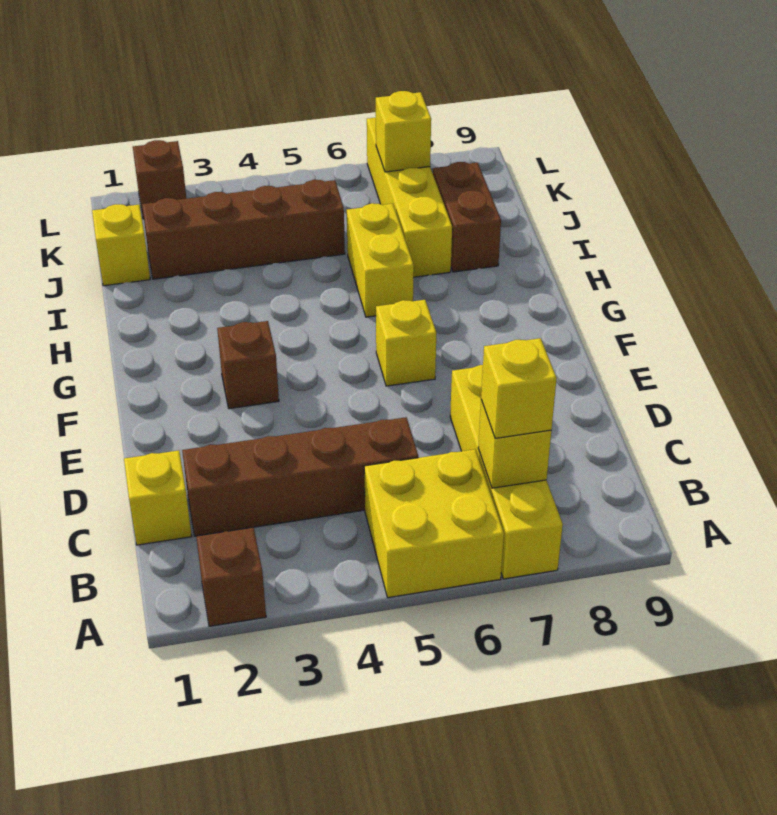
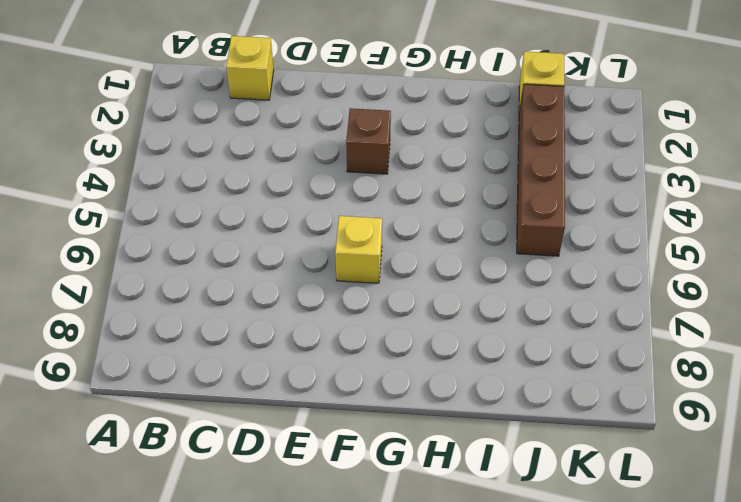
none -> brown 1x1 brick [196,527,266,626]
none -> yellow 2x2 brick [364,449,504,598]
none -> yellow 1x4 brick [450,365,563,579]

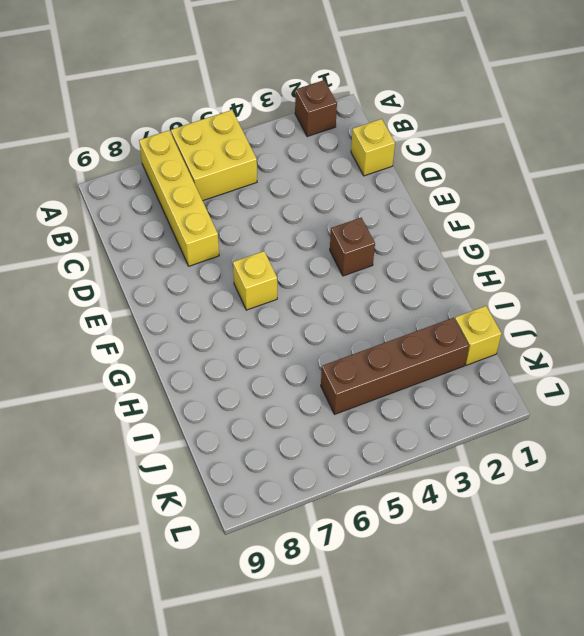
none -> brown 1x4 brick [182,417,418,536]
none -> yellow 1x2 brick [347,203,414,317]
none -> yellow 1x4 brick [367,118,452,277]

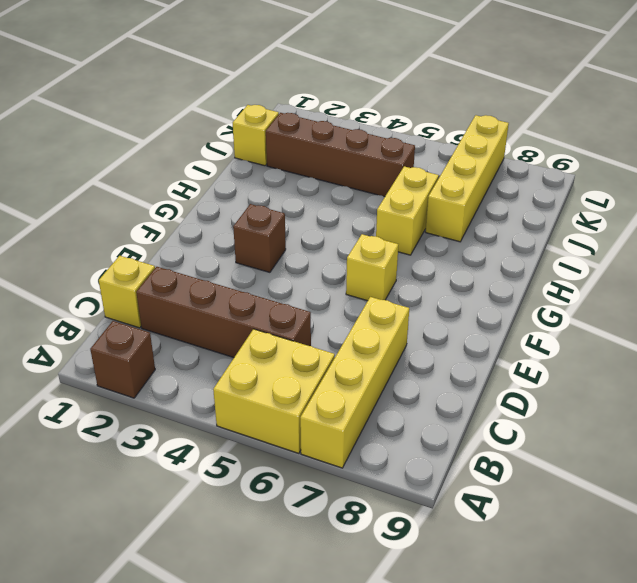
none -> brown 1x2 brick [433,162,501,272]
none -> brown 1x1 brick [133,140,186,219]
none -> yellow 1x1 brick [478,400,551,488]

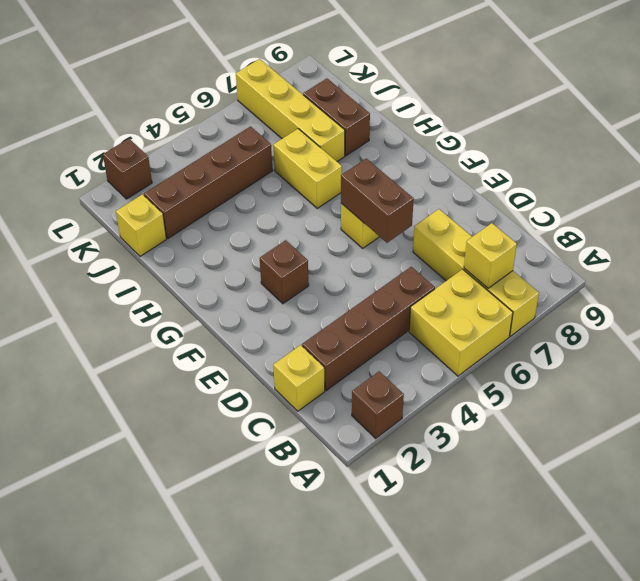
brown 1x2 brick [341,159,414,243] -> none
none -> yellow 1x1 brick [376,91,431,172]
none -> yellow 1x1 brick [481,338,557,438]

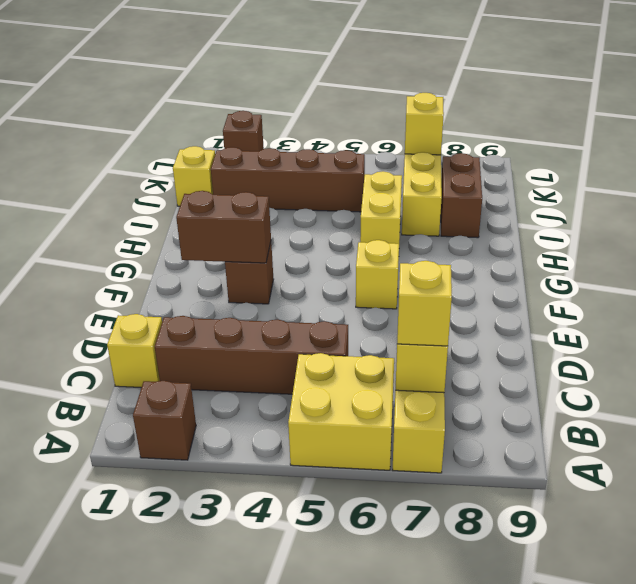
brown 1x2 brick [176,191,271,263] -> none

